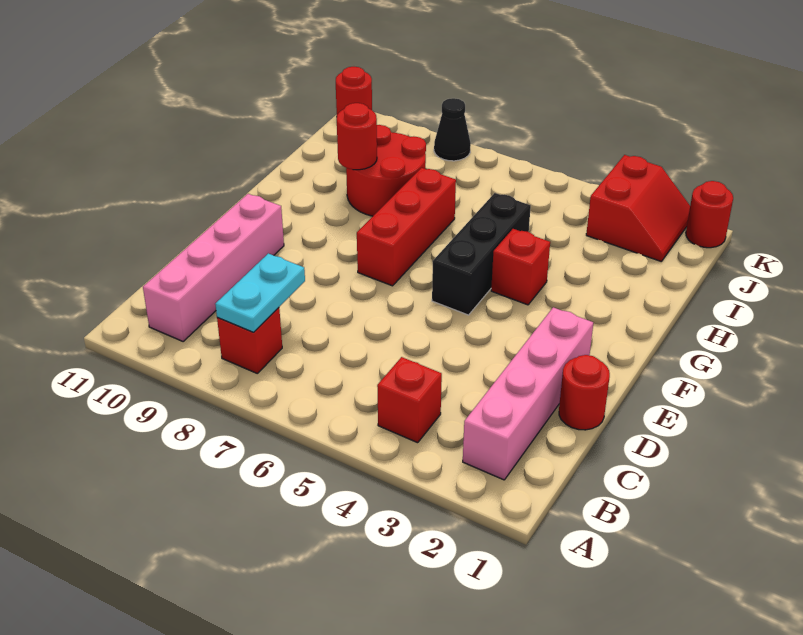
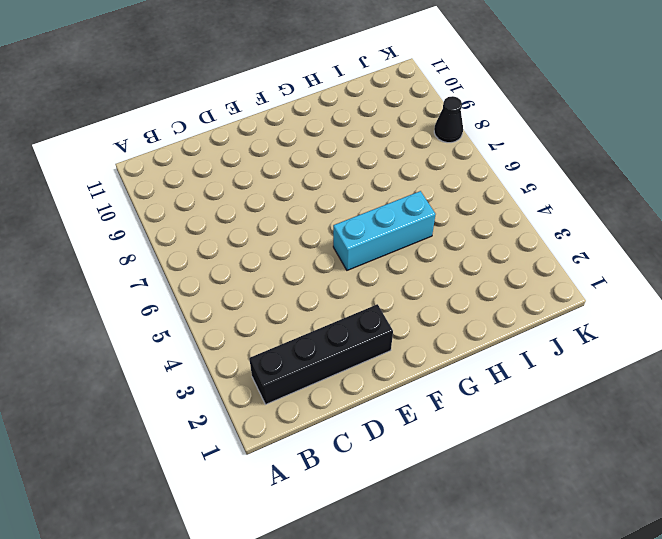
black 1x4 brick [249,304,393,404] -> pink 1x4 brick [463,307,593,480]
cyan 1x3 brick [333,191,436,270] -> black 1x3 brick [432,193,531,315]
none -> red 1x1 brick [377,357,442,443]
none -> red 1x1 brick [217,308,282,373]
none -> pink 1x4 brick [143,194,284,341]

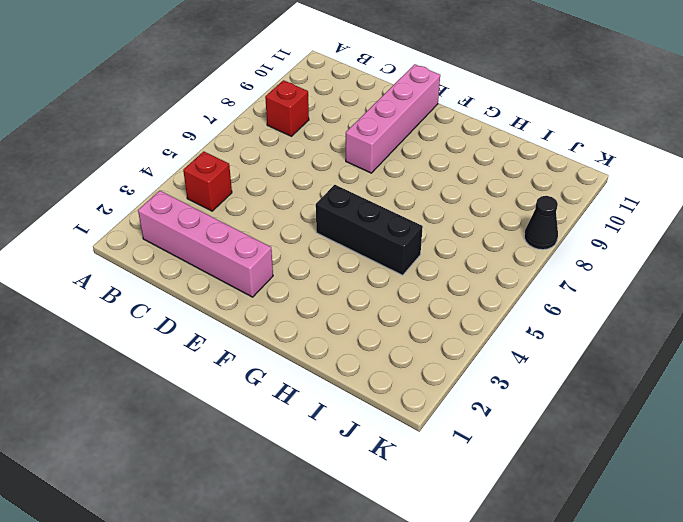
pink 1x4 brick [346,64,440,173] -> pink 1x4 brick turned to [143,194,284,341]
none -> red 1x1 round brick [559,355,610,430]
none -> red 1x3 brick [357,168,456,286]
none -> red 1x1 brick [491,229,550,305]

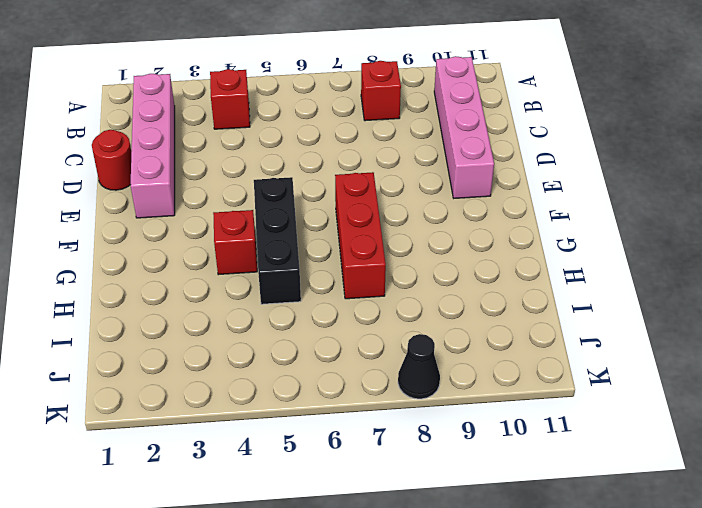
none -> red 2x2 round brick [346,125,426,216]
none -> red 2x2 slope [586,155,690,262]
none -> red 1x1 round brick [686,181,733,248]

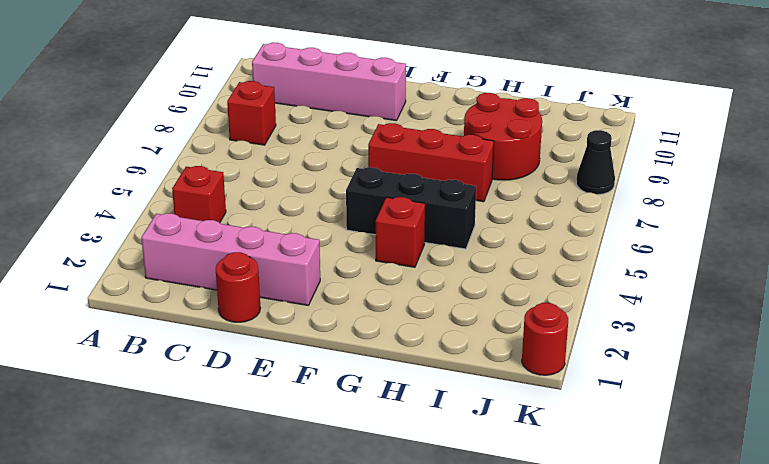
none -> red 2x2 slope [586,155,690,262]
none -> red 1x1 round brick [336,67,372,114]
none -> cyan 1x2 plate [215,253,305,332]

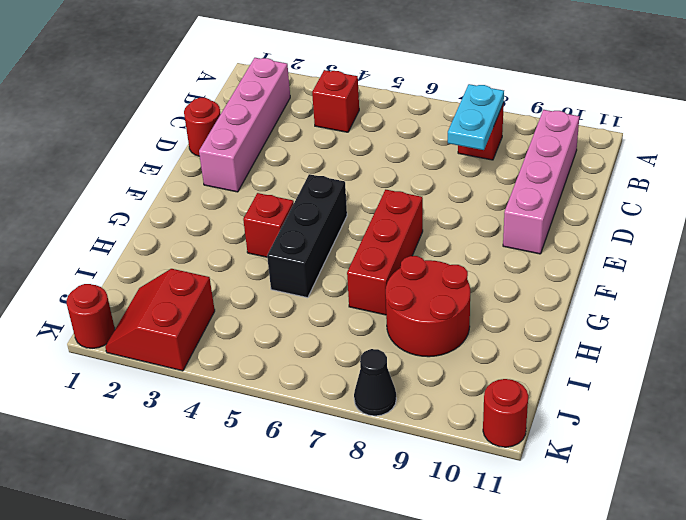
none -> red 1x1 round brick [337,103,377,170]

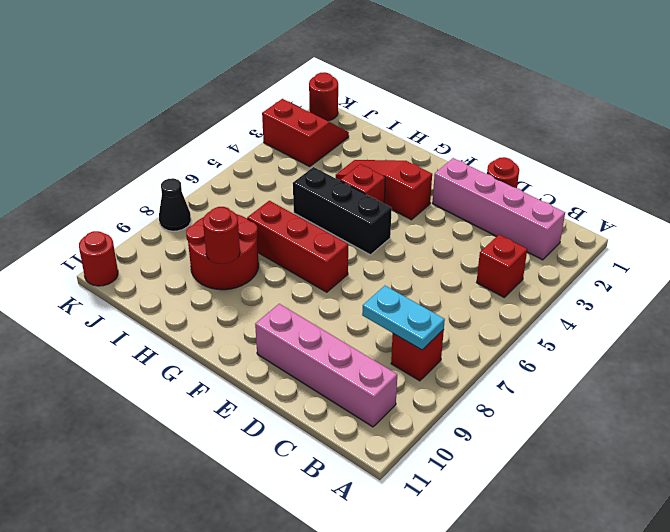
red 1x3 slope [336,160,432,220] -> none

